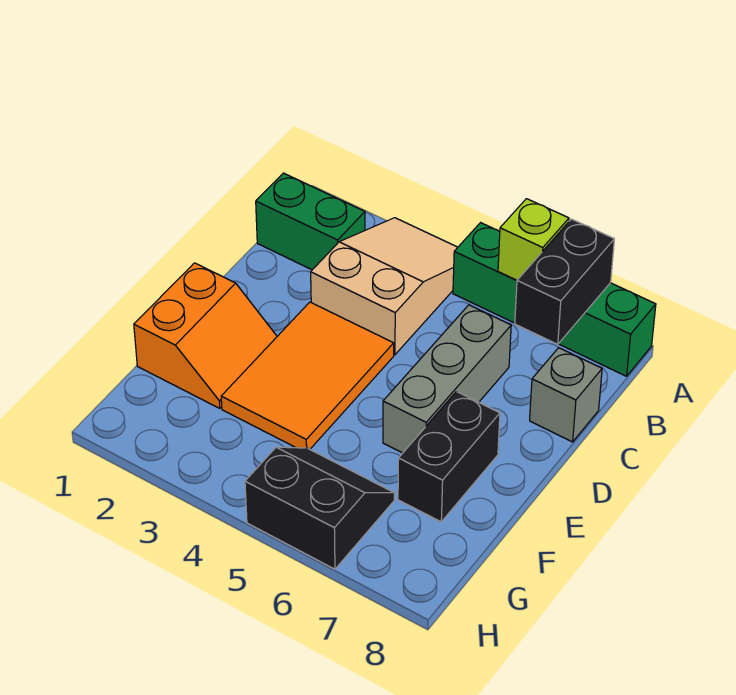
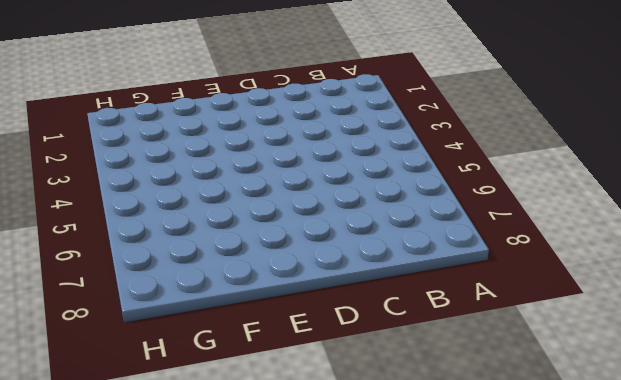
none -> tan 2x3 slope [311,218,458,355]
none -> green 1x4 brick [453,223,656,376]

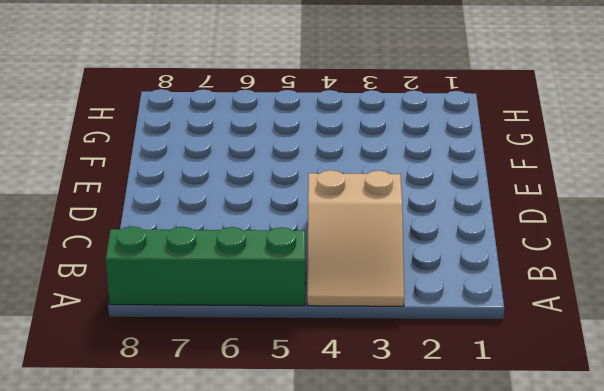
none -> green 1x2 brick [256,173,365,270]
none -> grey 1x3 brick [383,305,511,453]

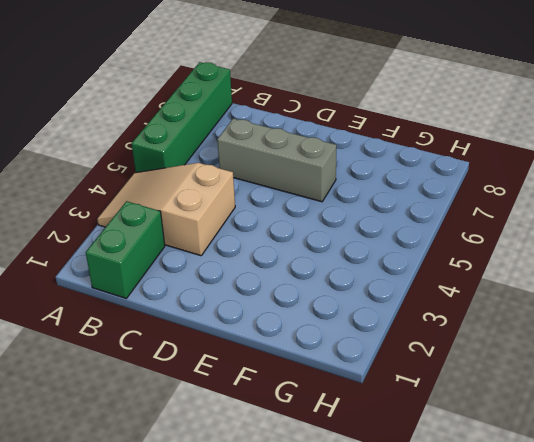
none -> grey 1x1 brick [530,348,602,442]
none -> orange 2x3 tile [221,302,394,449]

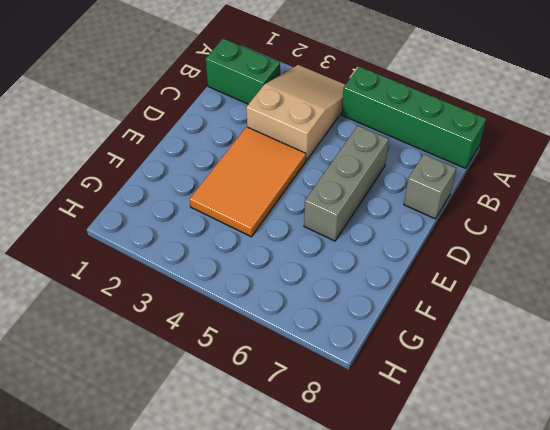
none -> orange 2x2 slope [134,263,277,408]
none -> black 1x2 brick [398,392,500,522]

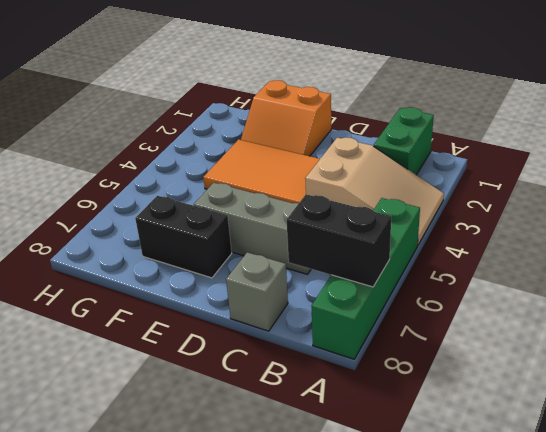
none -> black 2x2 slope [245,447,395,569]
none -> lime 1x1 brick [498,199,569,280]

